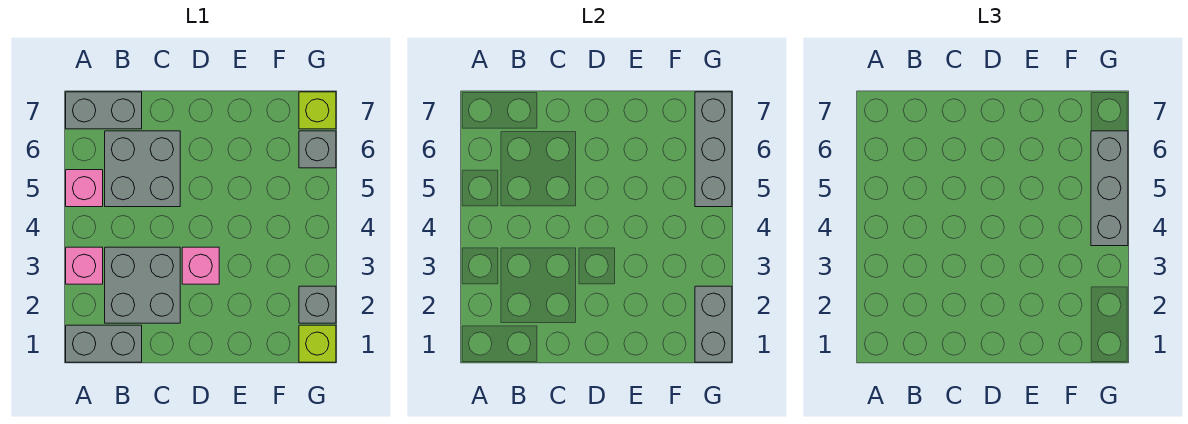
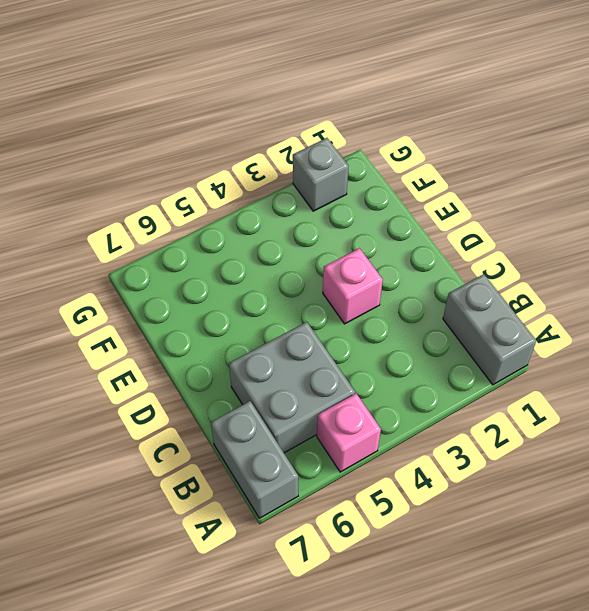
none -> pink 1x1 brick [66,247,103,284]
none -> grey 2x2 brick [105,247,180,323]
none -> lime 1x1 brick [299,325,336,362]

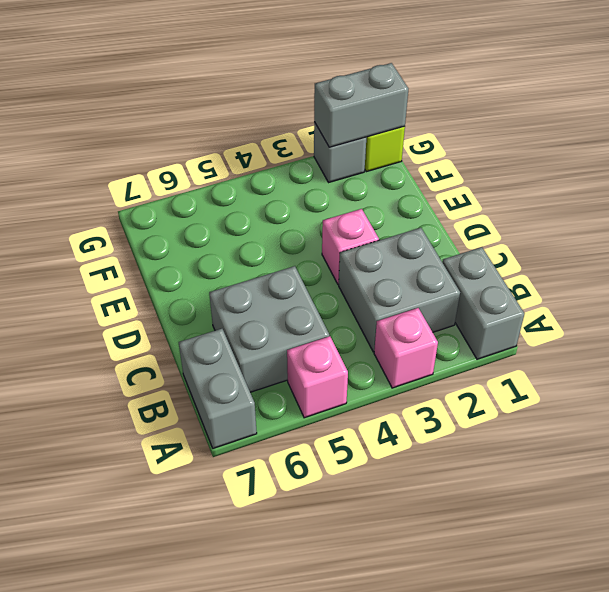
none -> grey 1x1 brick [299,131,336,168]
none -> lime 1x1 brick [299,92,336,129]
none -> grey 1x3 brick [695,92,732,207]

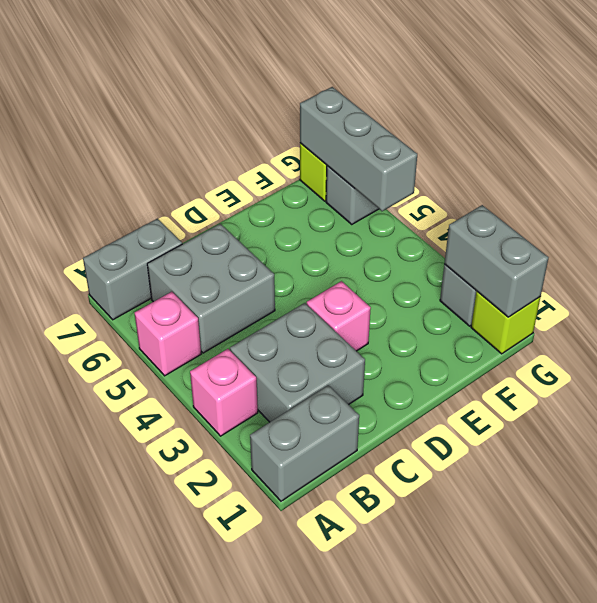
none -> grey 1x3 brick [1091,131,1128,246]

